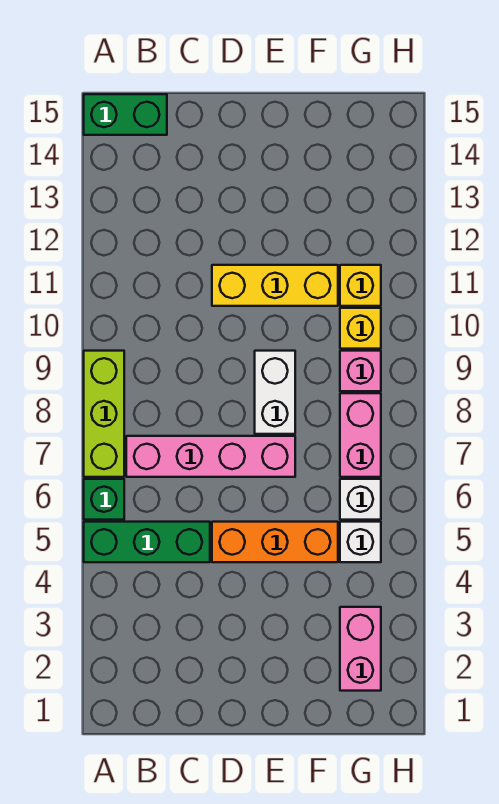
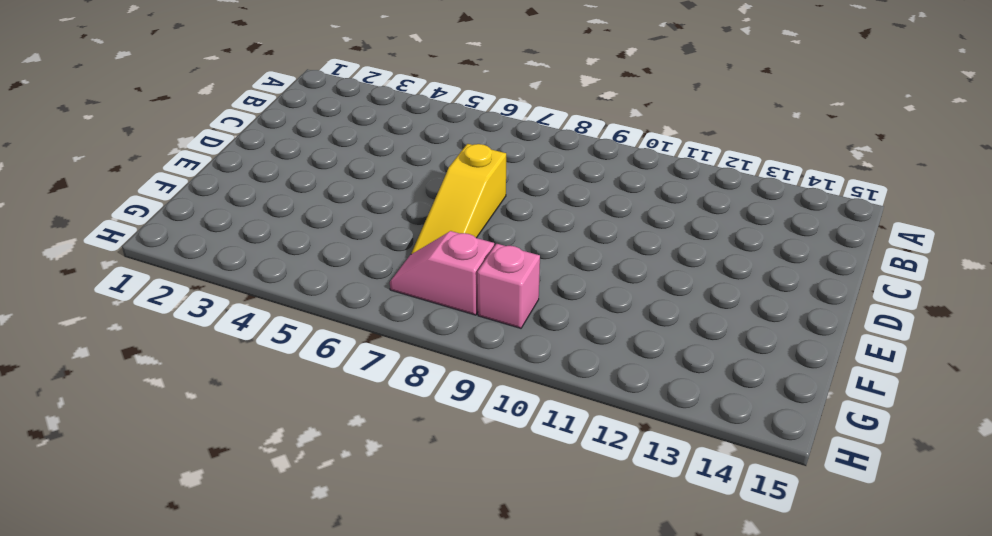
yellow 1x3 slope [411,144,506,254] -> pink 1x4 brick [126,436,295,477]
pink 1x2 slope [390,231,494,315] -> pink 1x2 brick [340,393,381,477]
none -> green 1x3 brick [84,522,210,562]
none -> green 1x1 brick [84,479,124,520]
none -> lime 1x3 brick [84,351,124,477]

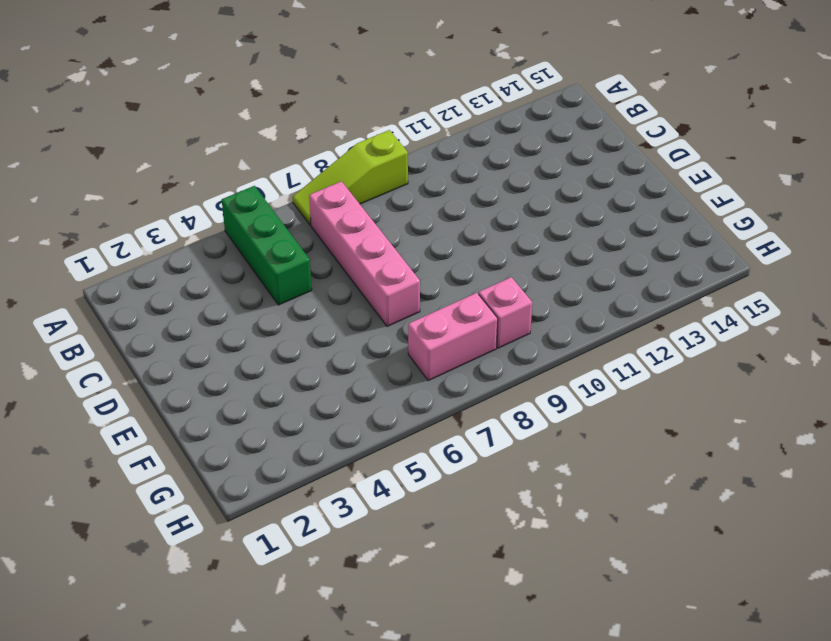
lime 1x3 slope [292,130,408,225] -> lime 1x3 brick [84,351,124,477]
none -> green 1x1 brick [84,479,124,520]
none -> green 1x2 brick [84,94,167,135]
none -> orange 1x3 brick [212,522,338,562]

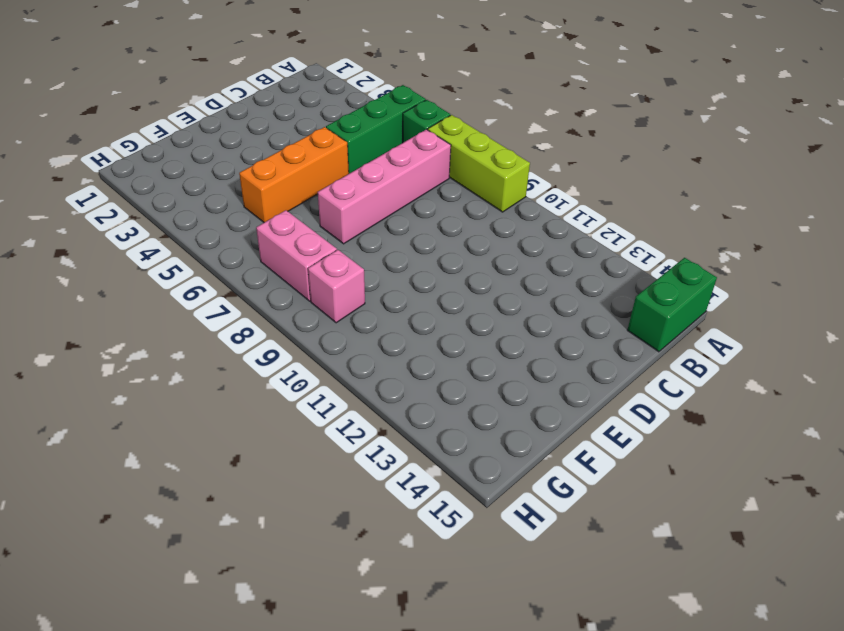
none -> yellow 1x3 brick [212,265,338,306]
none -> white 1x2 brick [255,351,295,434]
none -> pink 1x2 brick [340,607,381,691]

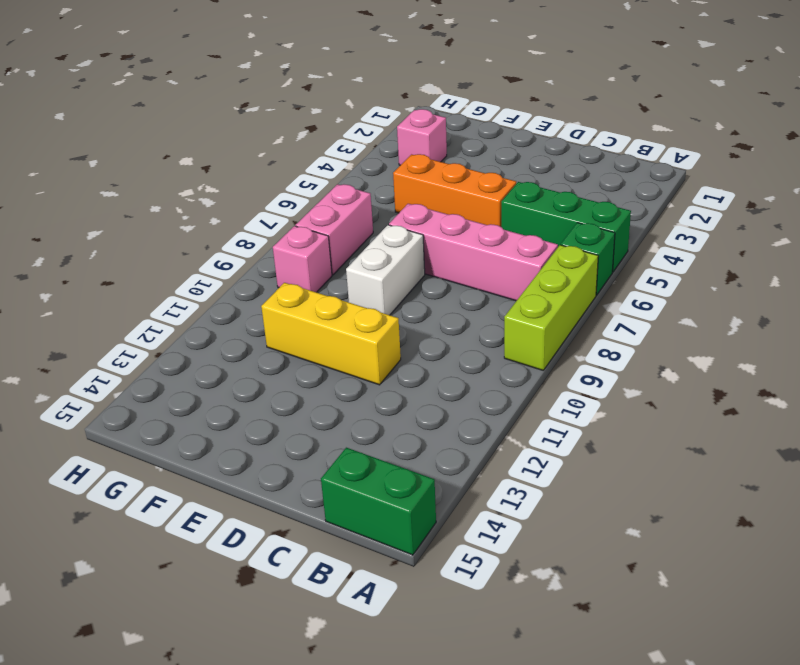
pink 1x1 brick [397,109,447,165] -> pink 1x2 brick [340,607,381,691]
none -> white 1x1 brick [340,522,381,562]
none -> white 1x1 brick [340,479,381,520]
none -> yellow 1x1 brick [340,308,381,349]

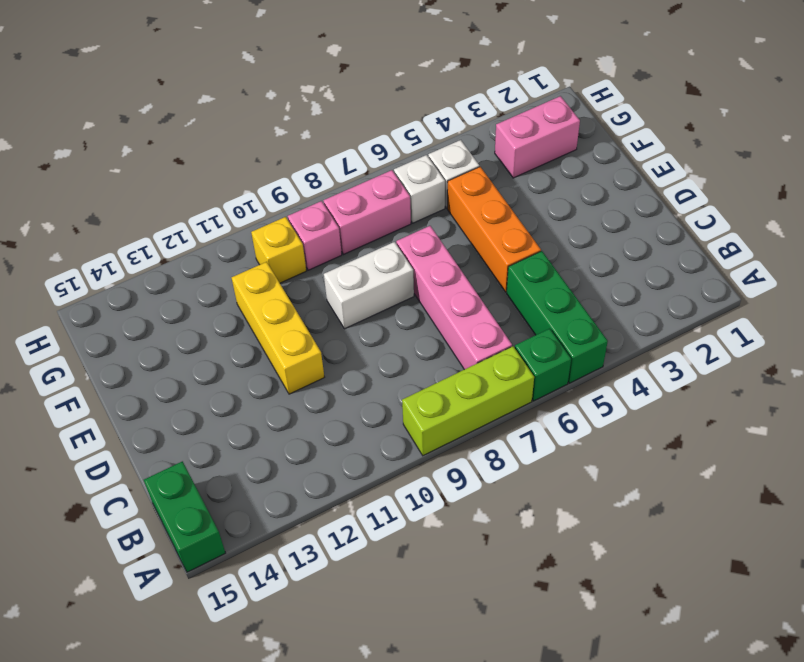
none -> yellow 1x1 brick [340,265,381,306]

